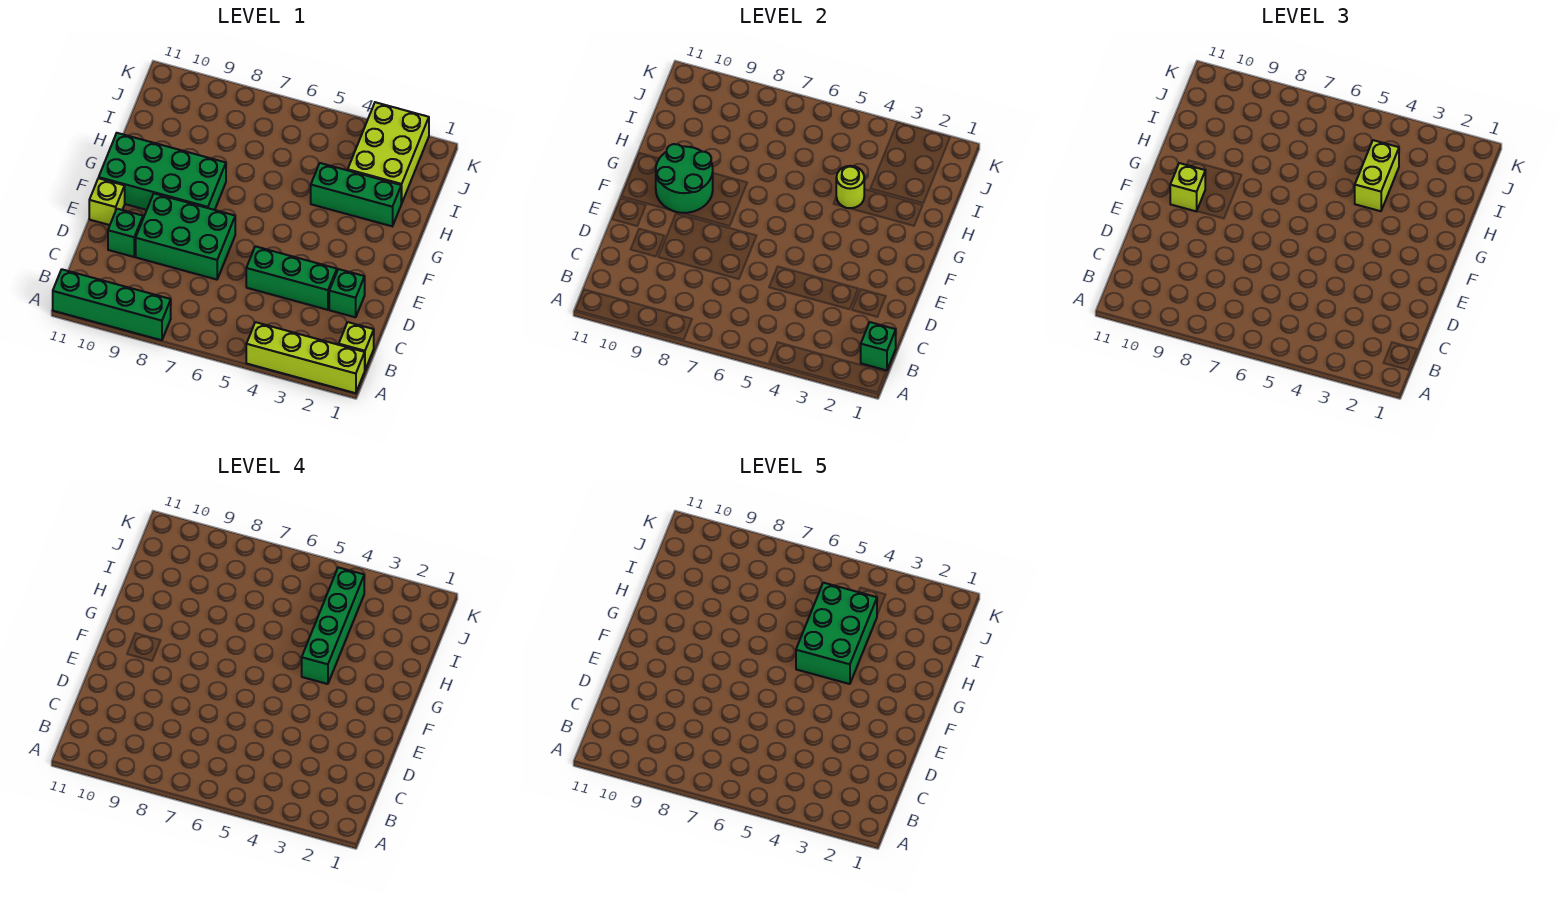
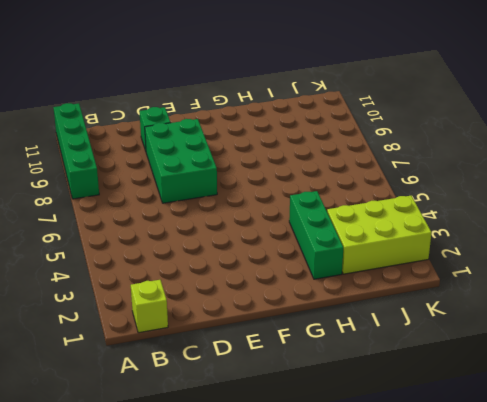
none -> lime 1x4 brick [246,322,365,393]
none -> green 1x1 brick [329,269,365,317]
none -> green 1x3 brick [246,246,337,310]

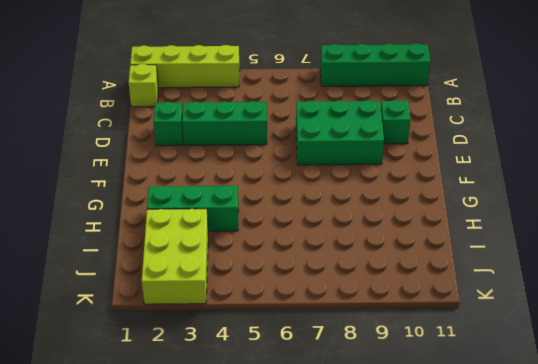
none -> lime 1x1 brick [89,178,125,225]
none -> green 2x4 brick [99,133,226,210]
none -> green 1x1 brick [861,322,896,370]

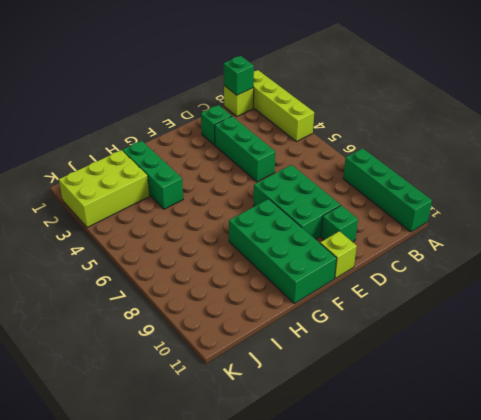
none -> green 2x2 round brick [656,144,713,213]
none -> lime 1x1 round brick [836,166,864,208]
none -> lime 1x1 brick [1170,163,1205,211]

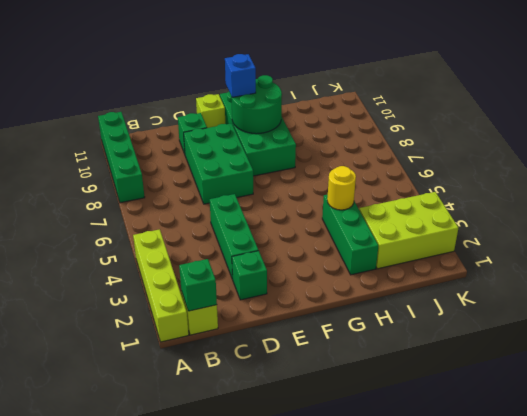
blue 1x1 brick [225,54,256,97] -> lime 1x1 brick [1170,163,1205,211]
yellow 1x1 round brick [327,166,356,210] -> lime 1x1 round brick [836,166,864,208]
none -> lime 1x2 brick [1355,140,1399,211]
none -> green 1x4 brick [302,567,364,684]
none -> green 2x3 brick [796,583,877,684]

